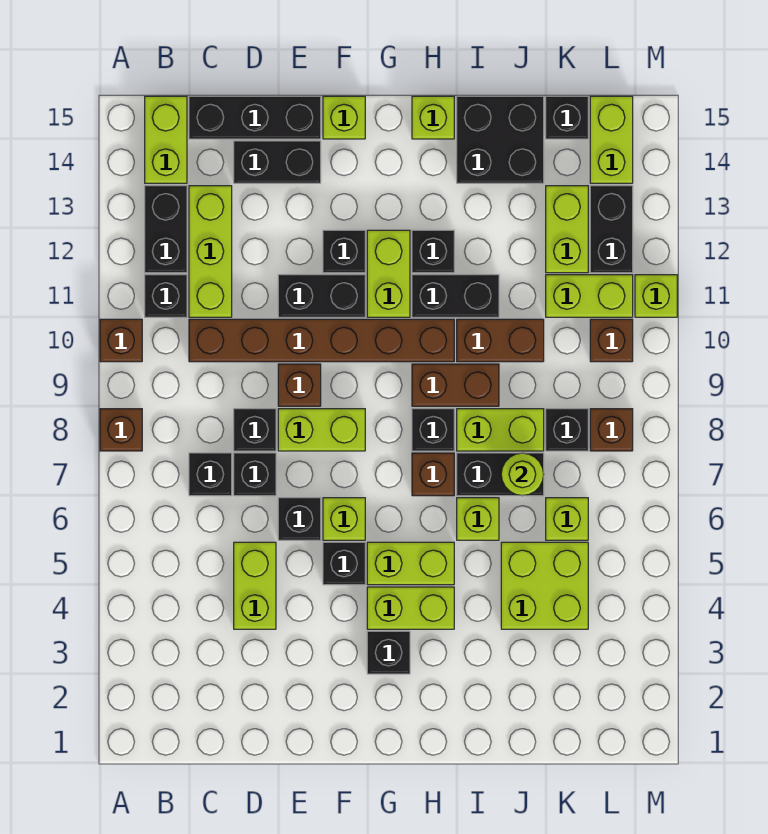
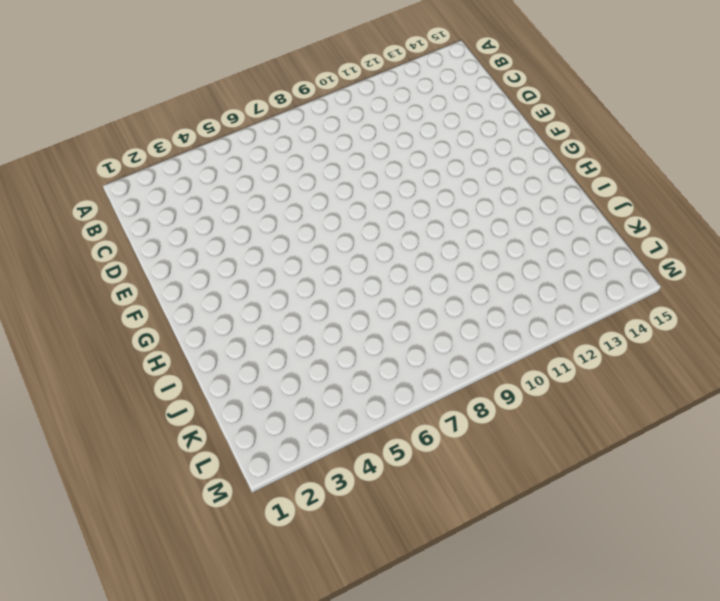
none -> brown 1x1 brick [100,409,142,451]
none -> brown 1x1 brick [100,319,142,362]
none -> black 1x1 brick [145,275,187,317]
none -> black 1x2 brick [145,186,187,273]

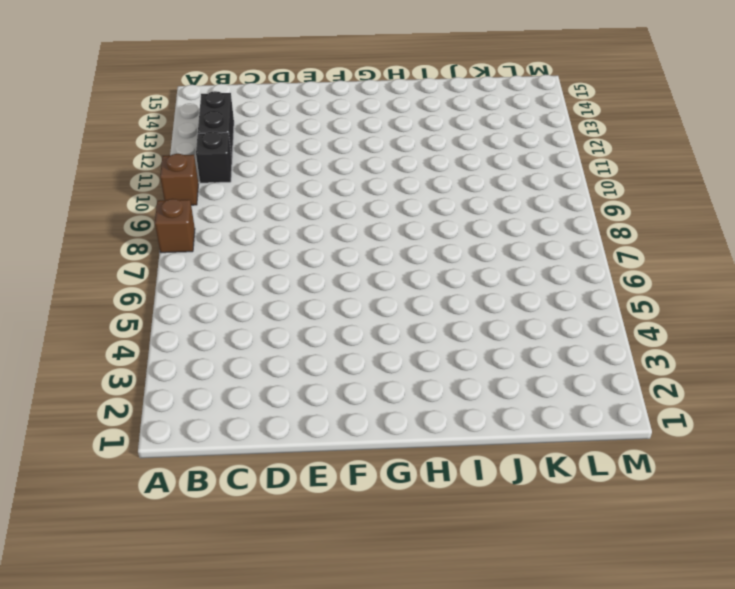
none -> lime 1x2 brick [145,96,187,183]
none -> black 1x1 brick [189,453,232,496]
none -> brown 1x6 brick [189,319,454,362]
none -> lime 1x3 brick [189,186,232,317]

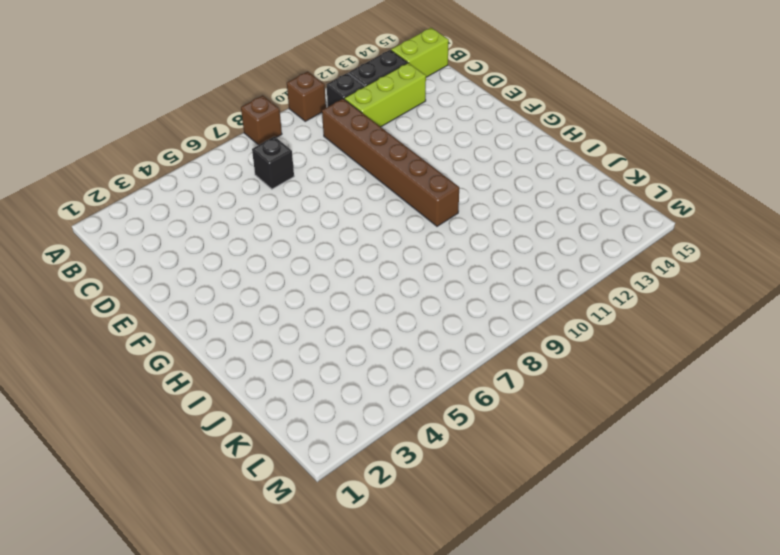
none -> black 1x3 brick [189,96,321,139]
none -> lime 1x2 brick [234,542,276,629]
none -> black 1x1 brick [234,453,276,496]
none -> black 1x1 brick [234,409,276,451]

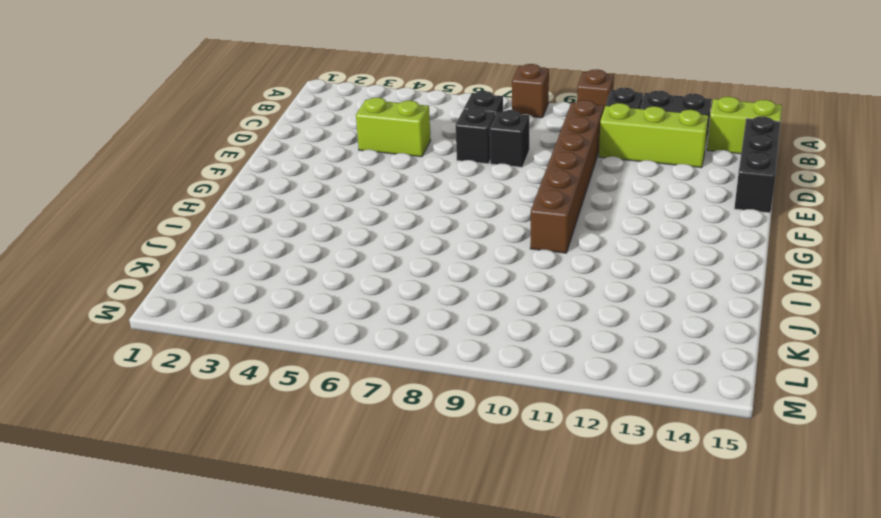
none -> black 1x2 brick [234,141,321,183]
none -> black 1x1 brick [278,498,321,540]
none -> lime 1x2 brick [278,409,365,451]
none -> brown 1x1 brick [278,364,321,406]

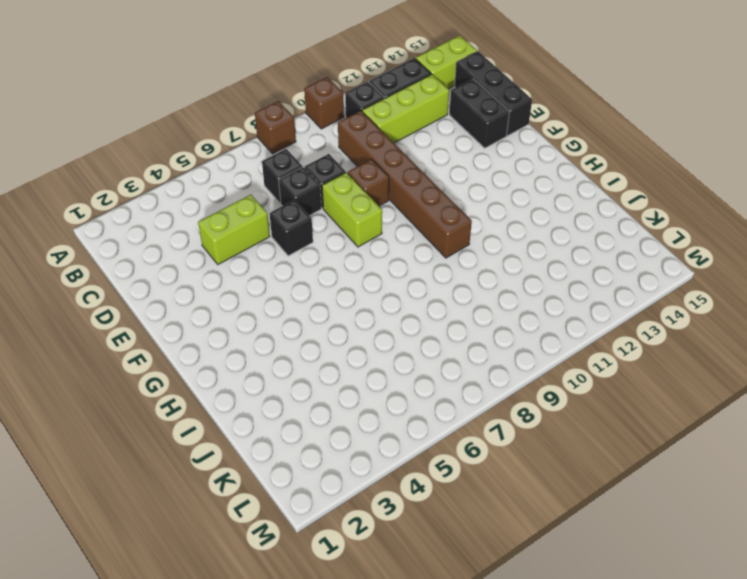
none -> black 1x2 brick [278,275,365,317]
none -> black 1x1 brick [323,542,365,585]
none -> lime 1x1 brick [323,498,365,540]
none -> black 1x1 brick [323,230,365,273]

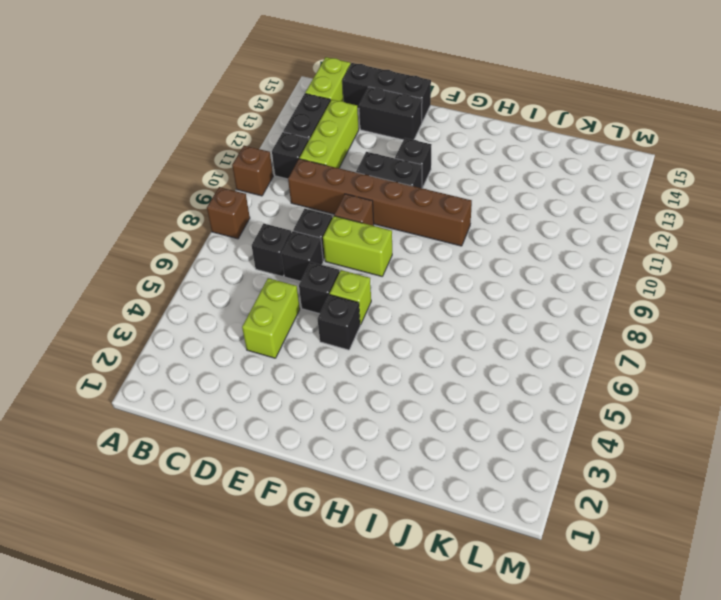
none -> lime 1x1 brick [323,96,365,139]
none -> black 1x1 brick [367,631,410,674]
none -> lime 1x2 brick [367,587,454,629]
none -> lime 1x2 brick [367,542,454,585]

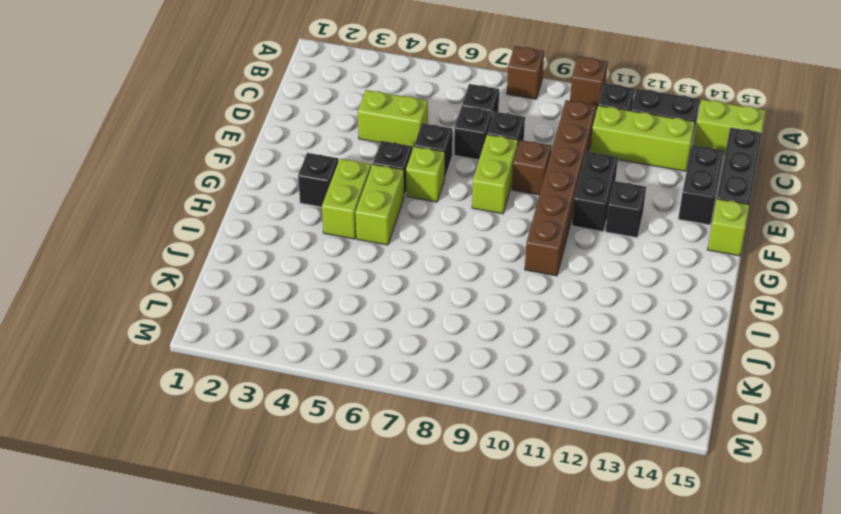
none -> lime 1x2 brick [367,230,410,317]
none -> brown 1x1 brick [412,453,454,496]
none -> black 1x1 brick [412,409,454,451]
none -> brown 1x2 brick [412,364,499,406]

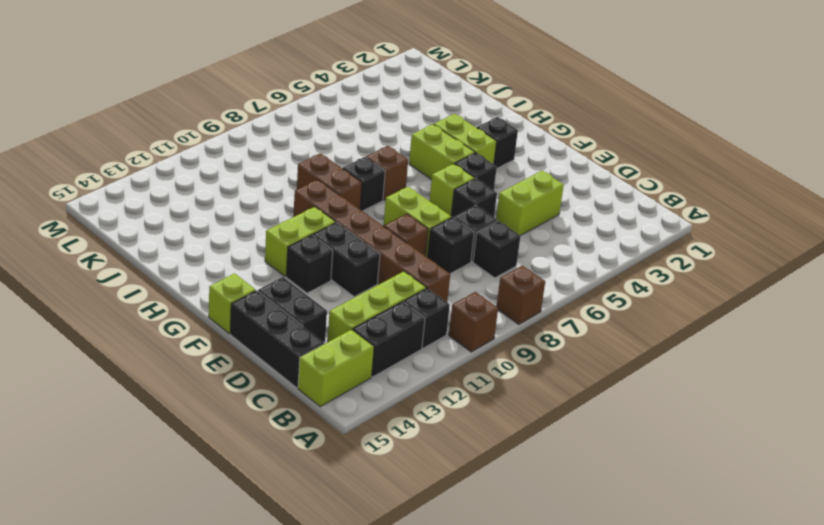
none -> black 1x2 brick [412,275,499,317]
none -> black 1x1 brick [412,230,454,273]
none -> lime 1x1 brick [412,96,454,139]
none -> lime 1x1 brick [457,498,499,540]

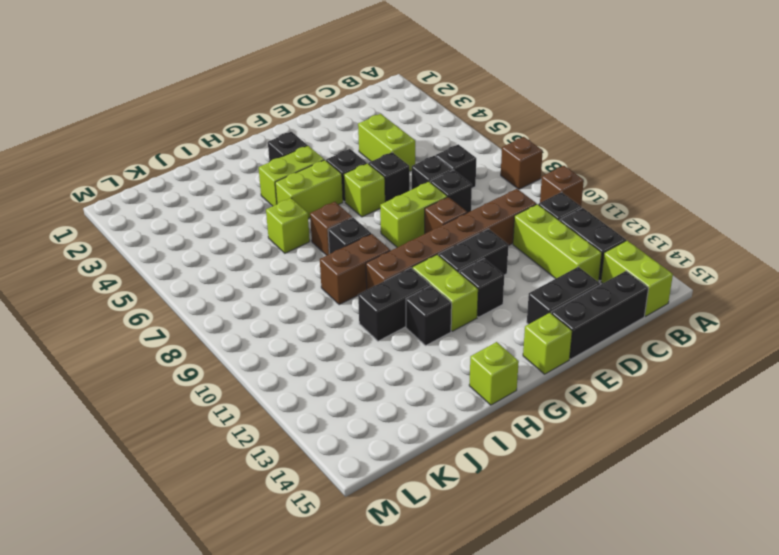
none -> black 1x2 brick [457,453,544,496]
none -> lime 1x2 brick [457,409,544,451]
none -> brown 1x2 brick [457,319,544,362]
none -> black 2x2 brick [457,96,544,183]

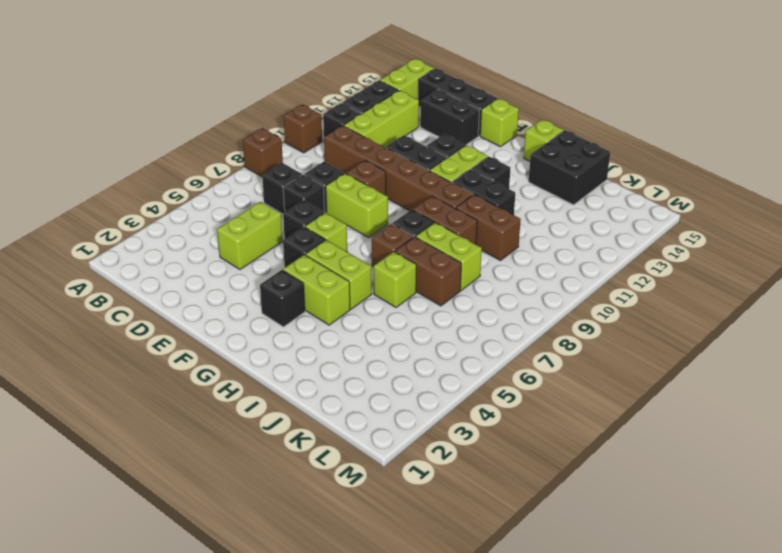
brown 1x2 brick [395,237,461,306] -> black 1x2 brick [457,453,544,496]
none -> lime 2x2 brick [501,542,588,629]
none -> lime 1x1 brick [546,498,588,540]
none -> black 1x1 brick [546,409,588,451]
none -> lime 1x2 brick [546,275,633,317]

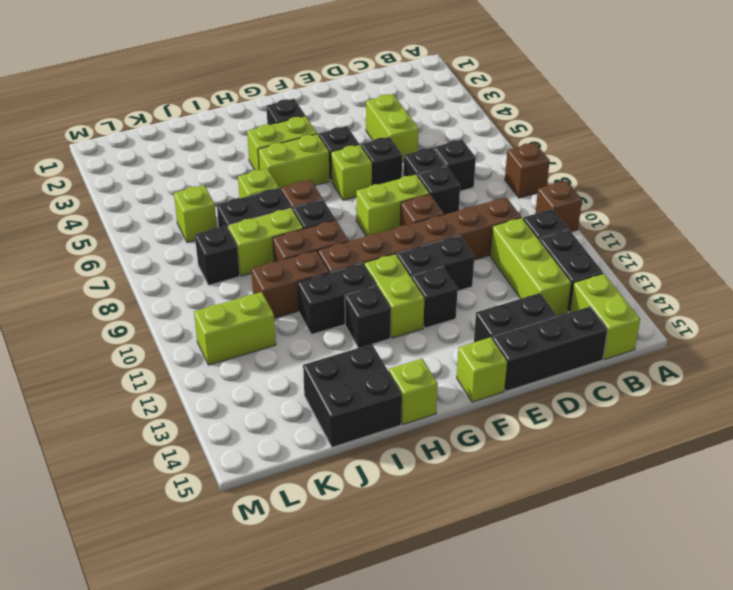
none -> lime 2x2 brick [501,542,588,629]
none -> lime 1x2 brick [546,186,588,273]
none -> black 1x1 brick [546,96,588,139]
none -> brown 1x1 brick [590,409,633,451]

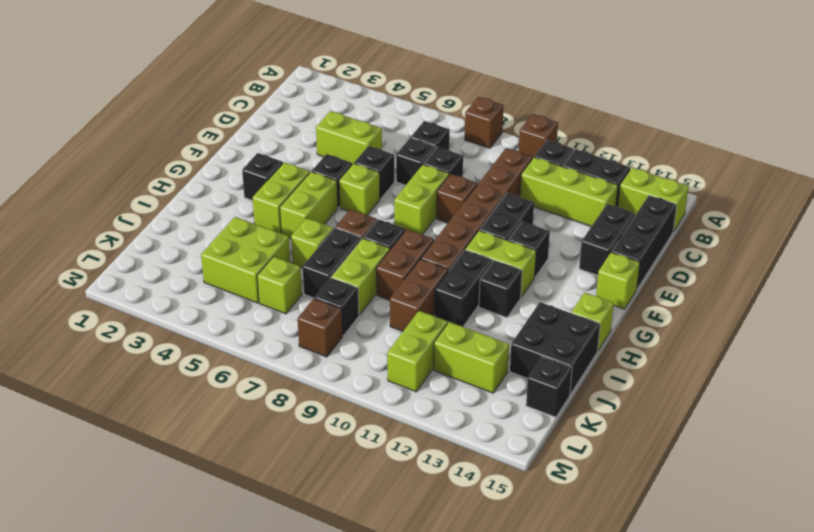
none -> brown 1x1 brick [590,319,633,362]
none -> black 1x2 brick [590,186,633,273]
none -> lime 1x2 brick [590,96,633,183]
none -> lime 1x1 brick [635,275,677,317]

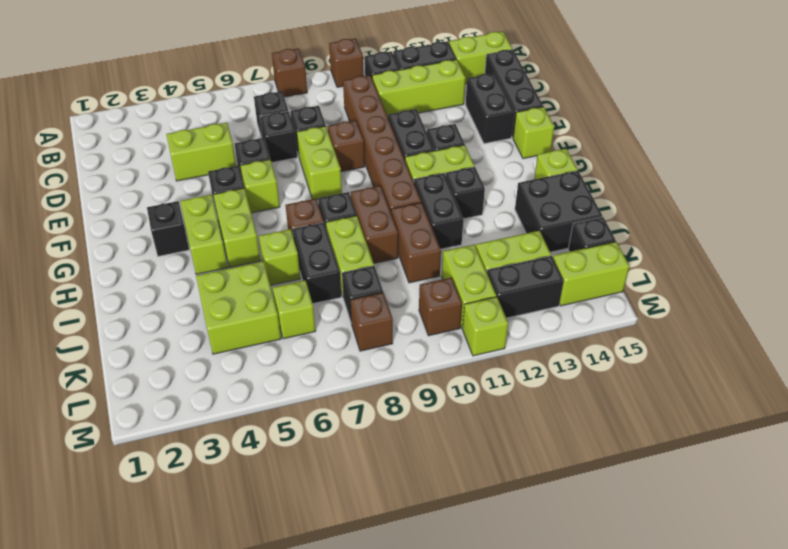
none -> lime 1x1 round brick [501,453,544,496]

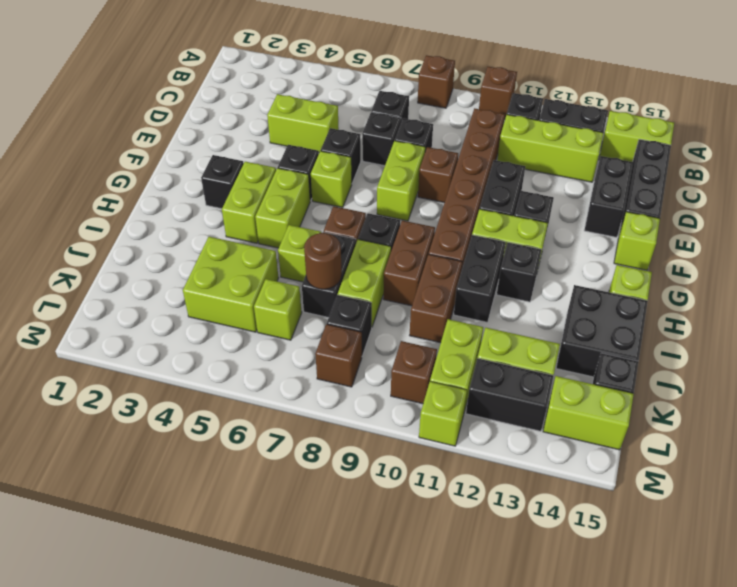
brown 1x1 round brick [304,233,342,289] -> lime 1x1 round brick [501,453,544,496]

